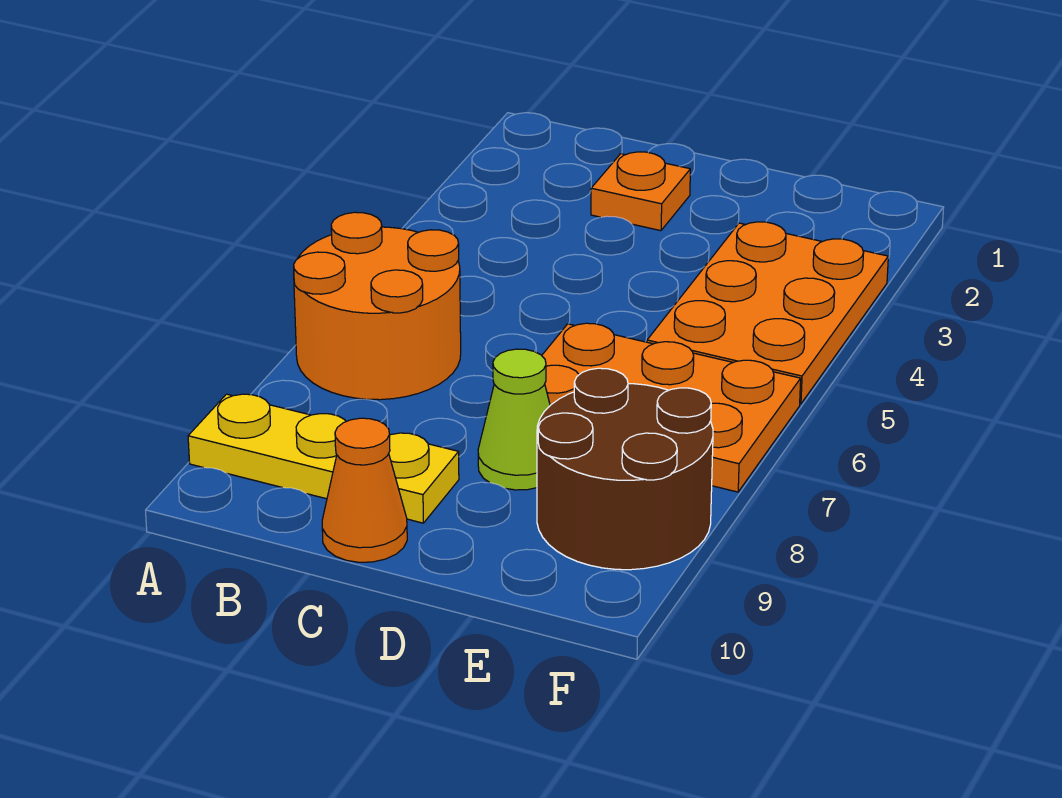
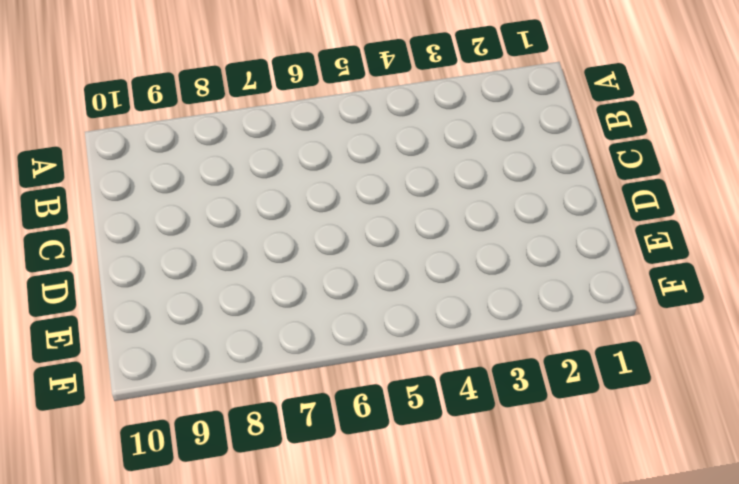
none -> orange 2x2 round brick [294,212,461,400]
none -> yellow 1x3 plate [188,394,459,523]

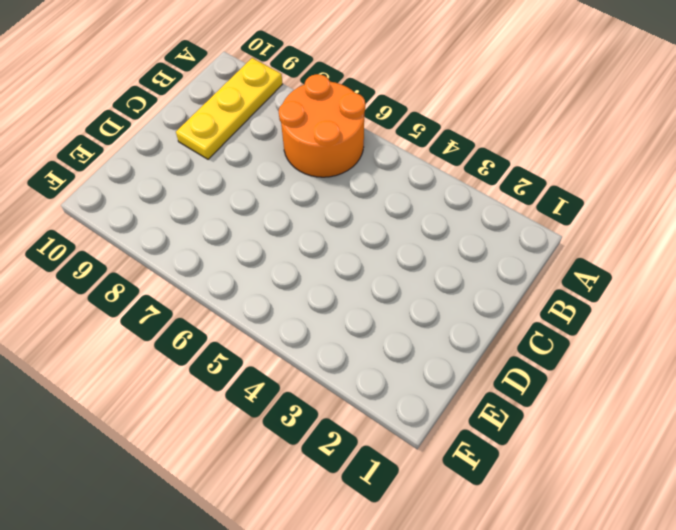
none -> orange 1x1 plate [591,152,690,231]
none -> orange 1x1 cone [322,418,407,562]

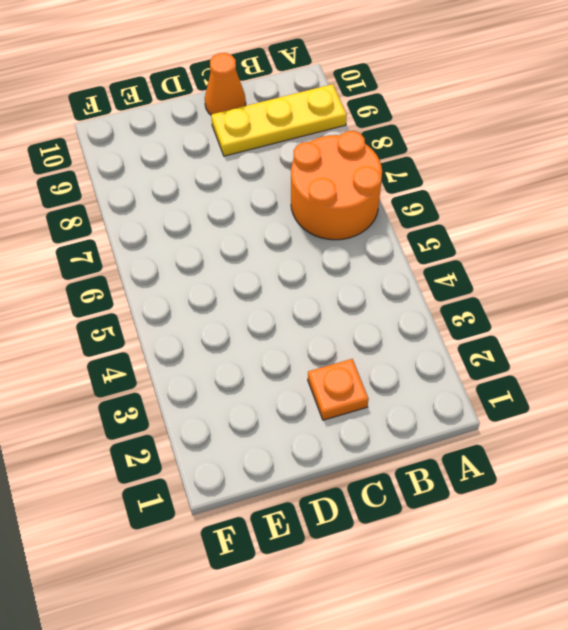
none -> orange 2x3 plate [542,323,801,492]
none -> lime 1x1 cone [478,349,550,490]

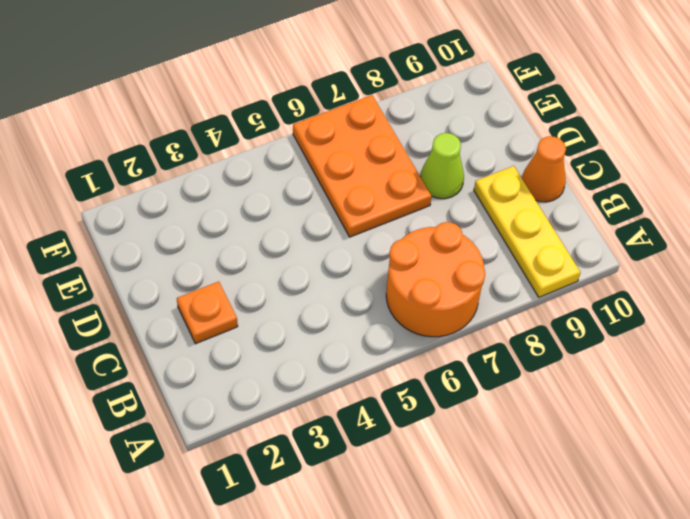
none -> orange 2x3 plate [647,222,888,404]
none -> brown 2x2 round brick [537,368,713,570]

